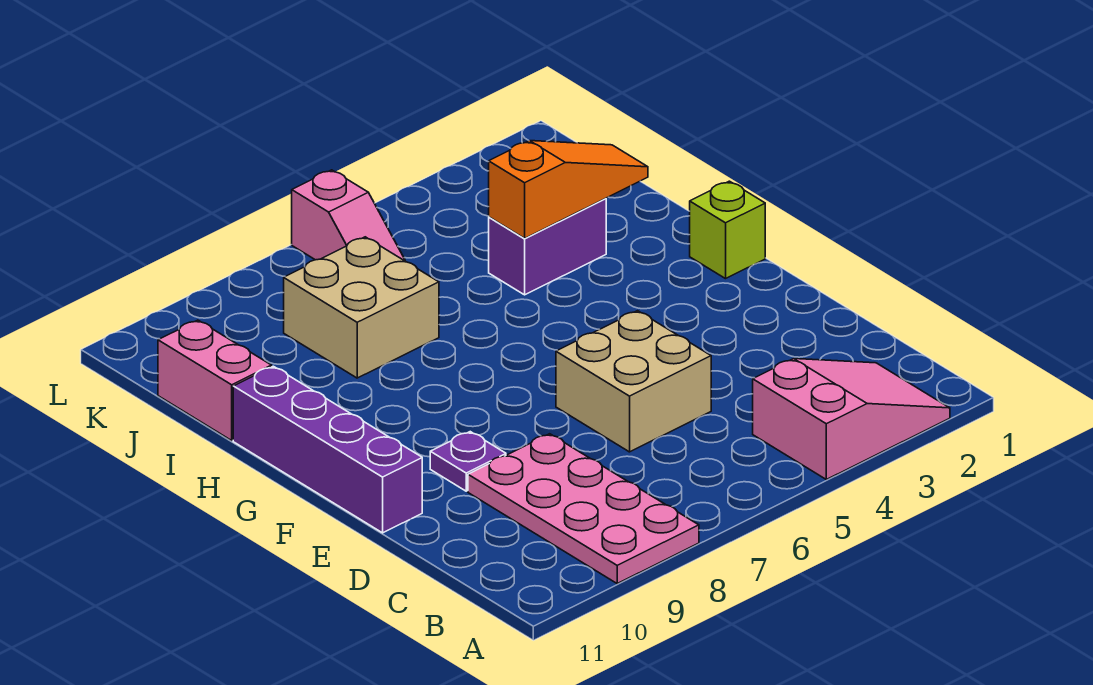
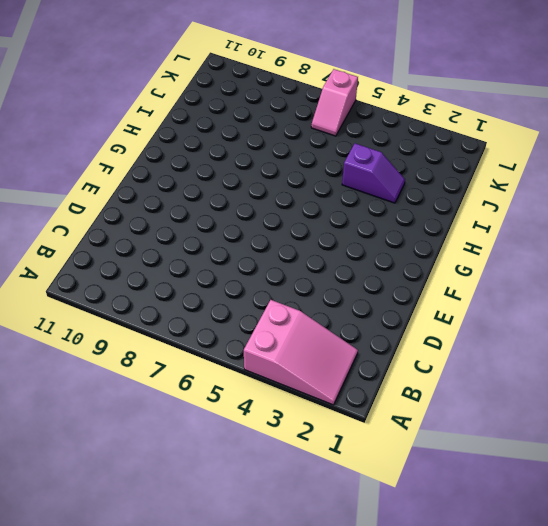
purple 1x2 slope [342,143,405,203] -> purple 1x2 brick [489,198,606,295]
none -> pink 2x4 plate [468,434,699,583]
none -> tan 2x2 brick [556,311,711,452]

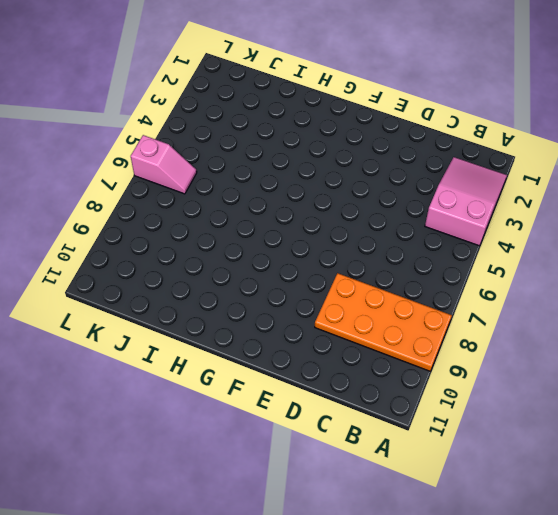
orange 2x4 plate [315,273,452,371] -> pink 2x4 plate [468,434,699,583]
none -> tan 2x2 brick [556,311,711,452]
none -> purple 1x1 plate [430,432,506,491]

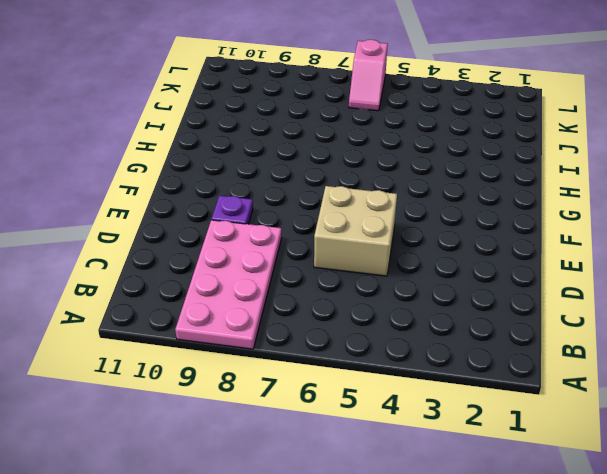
none -> pink 2x3 slope [753,359,950,479]
none -> purple 1x4 brick [233,366,422,533]

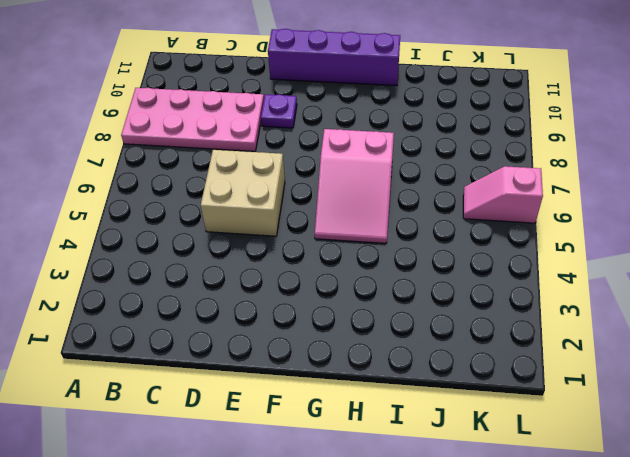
pink 2x3 slope [315,129,394,243] -> pink 2x3 slope moved to [753,359,950,479]
none -> lime 1x1 brick [690,181,765,279]
none -> purple 1x2 brick [489,198,606,295]

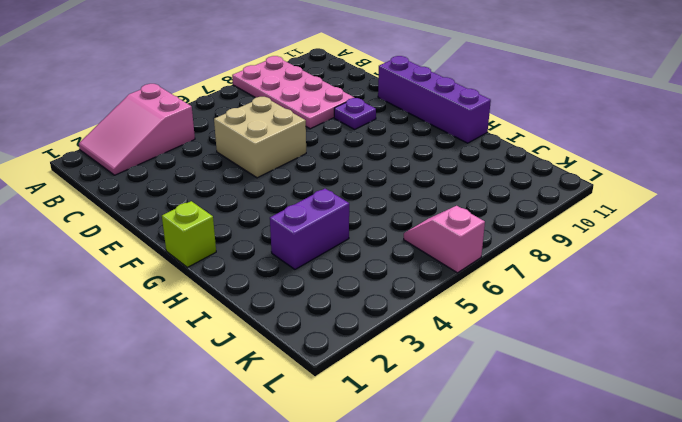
none -> tan 2x2 brick [284,237,439,378]
none -> pink 1x2 brick [158,320,272,440]

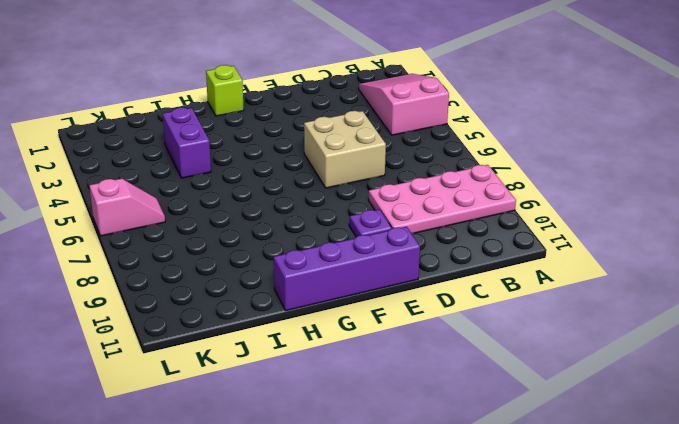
none -> tan 2x2 brick [284,237,439,378]
none -> pink 1x2 brick [158,320,272,440]

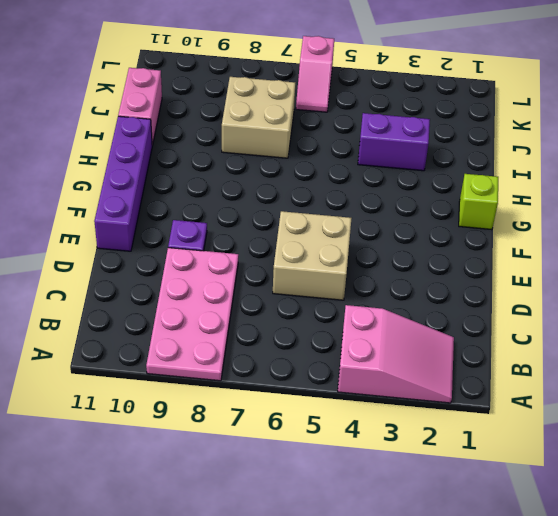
none -> orange 1x3 slope [489,141,648,238]

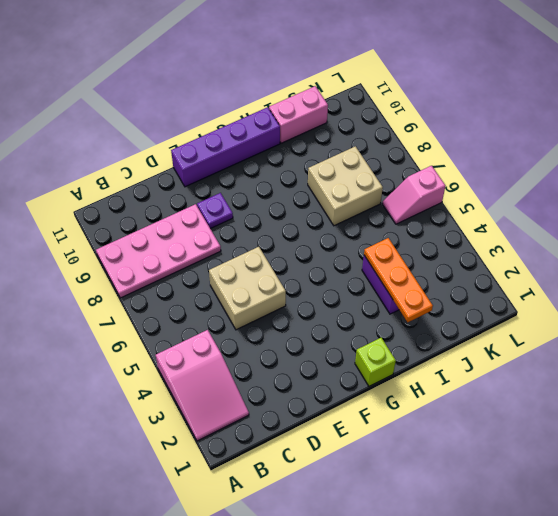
orange 1x3 plate [364,238,433,322] -> orange 1x3 slope [489,141,648,238]

